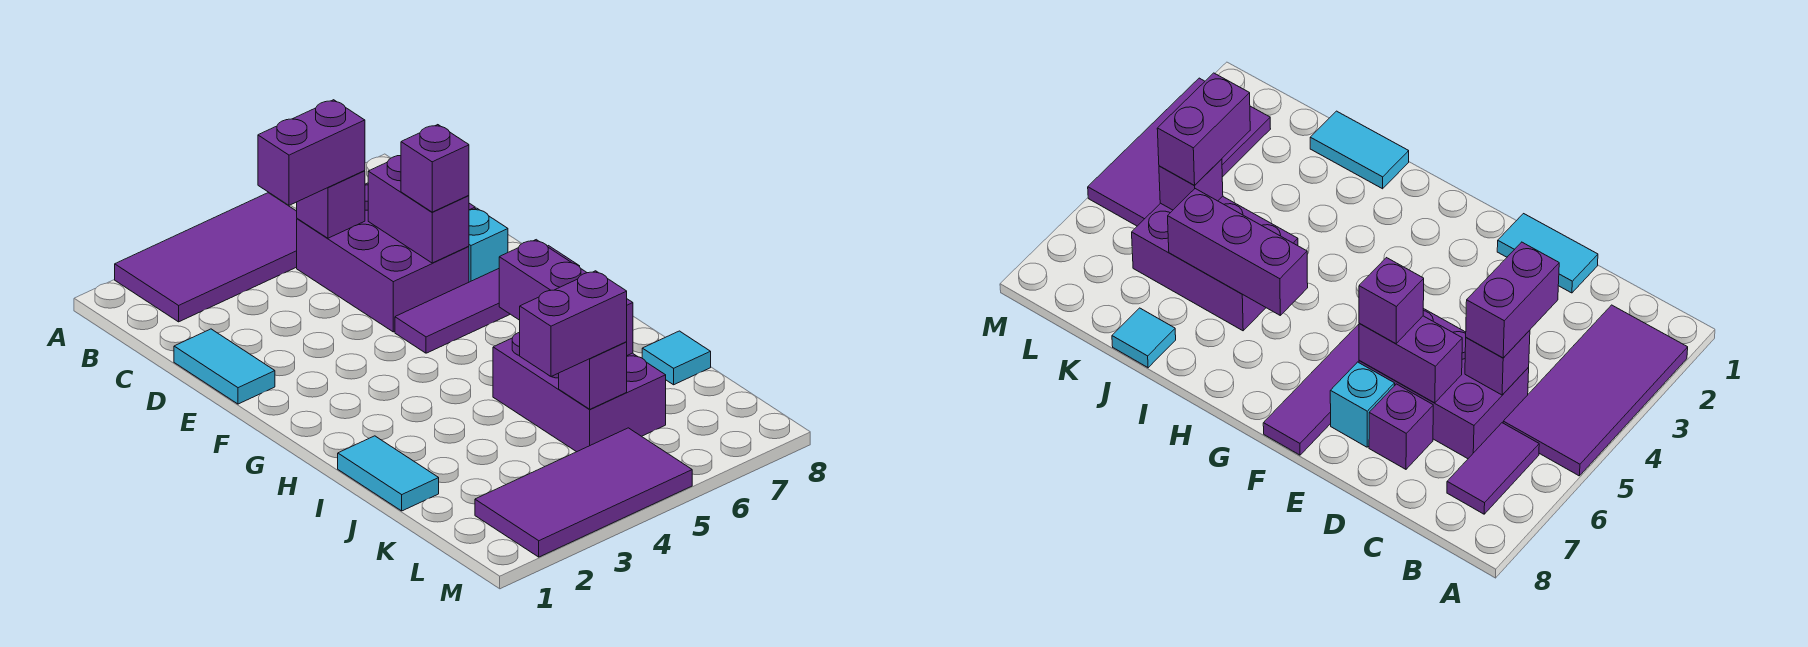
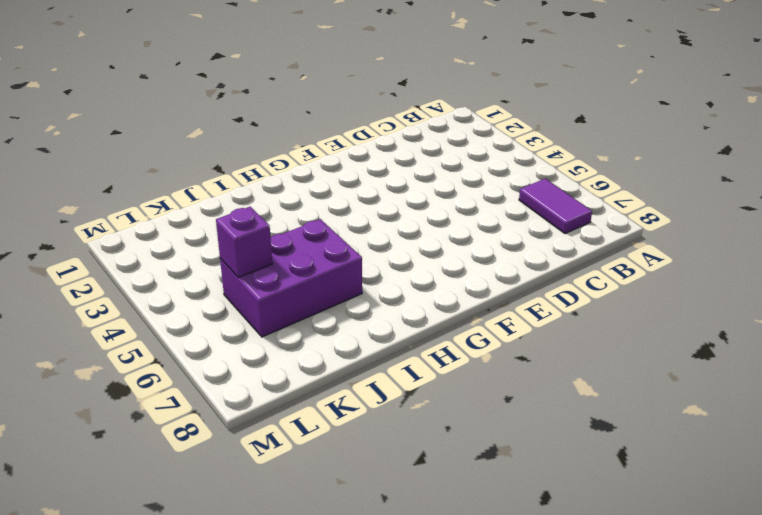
none -> purple 2x4 tile [115,193,297,322]
none -> purple 2x3 brick [297,185,469,332]
none -> cyan 1x2 tile [174,329,275,404]

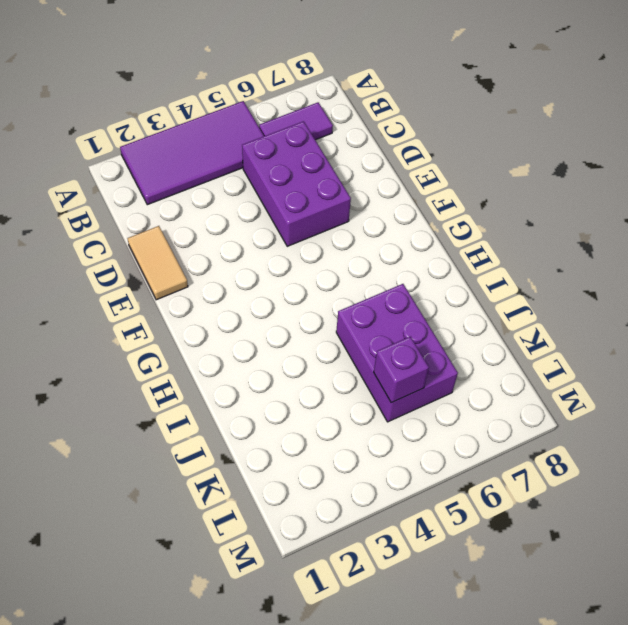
tan 1x2 tile [127,226,188,300] -> cyan 1x2 tile [174,329,275,404]
none -> purple 1x1 brick [1369,384,1433,469]
none -> cyan 1x1 brick [469,208,508,282]
none -> purple 1x4 tile [395,246,580,353]

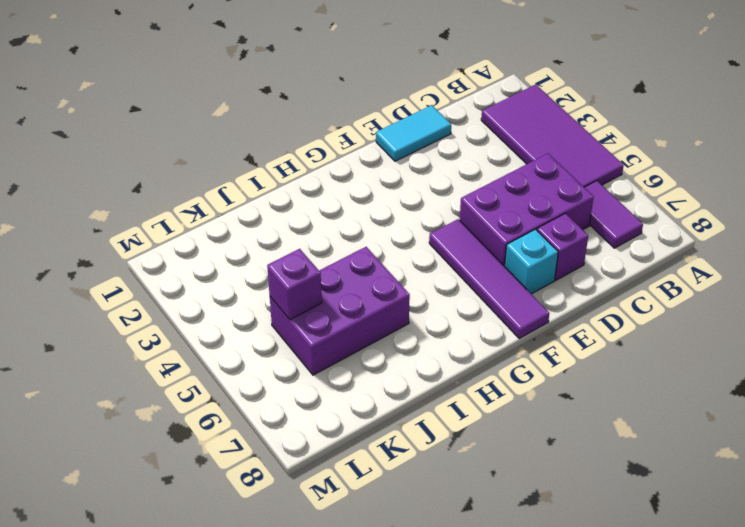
none -> cyan 1x2 tile [338,436,439,511]
none -> cyan 1x1 tile [642,331,711,385]
none -> purple 2x4 tile [475,428,692,557]

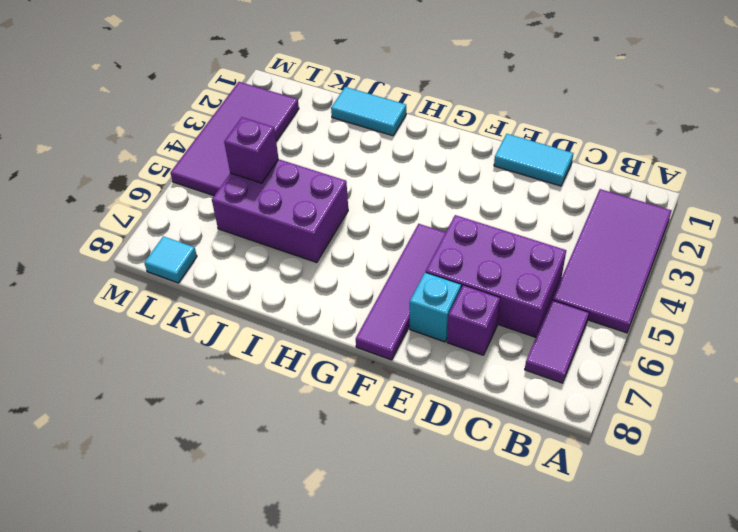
cyan 1x1 tile [144,236,197,283] -> cyan 1x1 tile moved to [642,331,711,385]
none -> purple 1x1 brick [297,171,365,238]
none -> purple 1x2 brick [368,155,469,263]
none -> purple 1x3 brick [499,240,633,355]

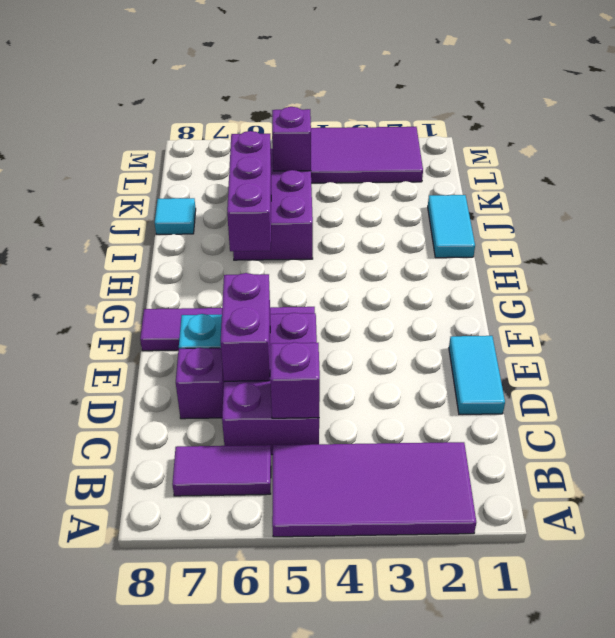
none -> purple 1x2 brick [258,100,365,205]
none -> purple 1x1 brick [401,125,469,212]
none -> purple 1x2 brick [520,271,627,377]

